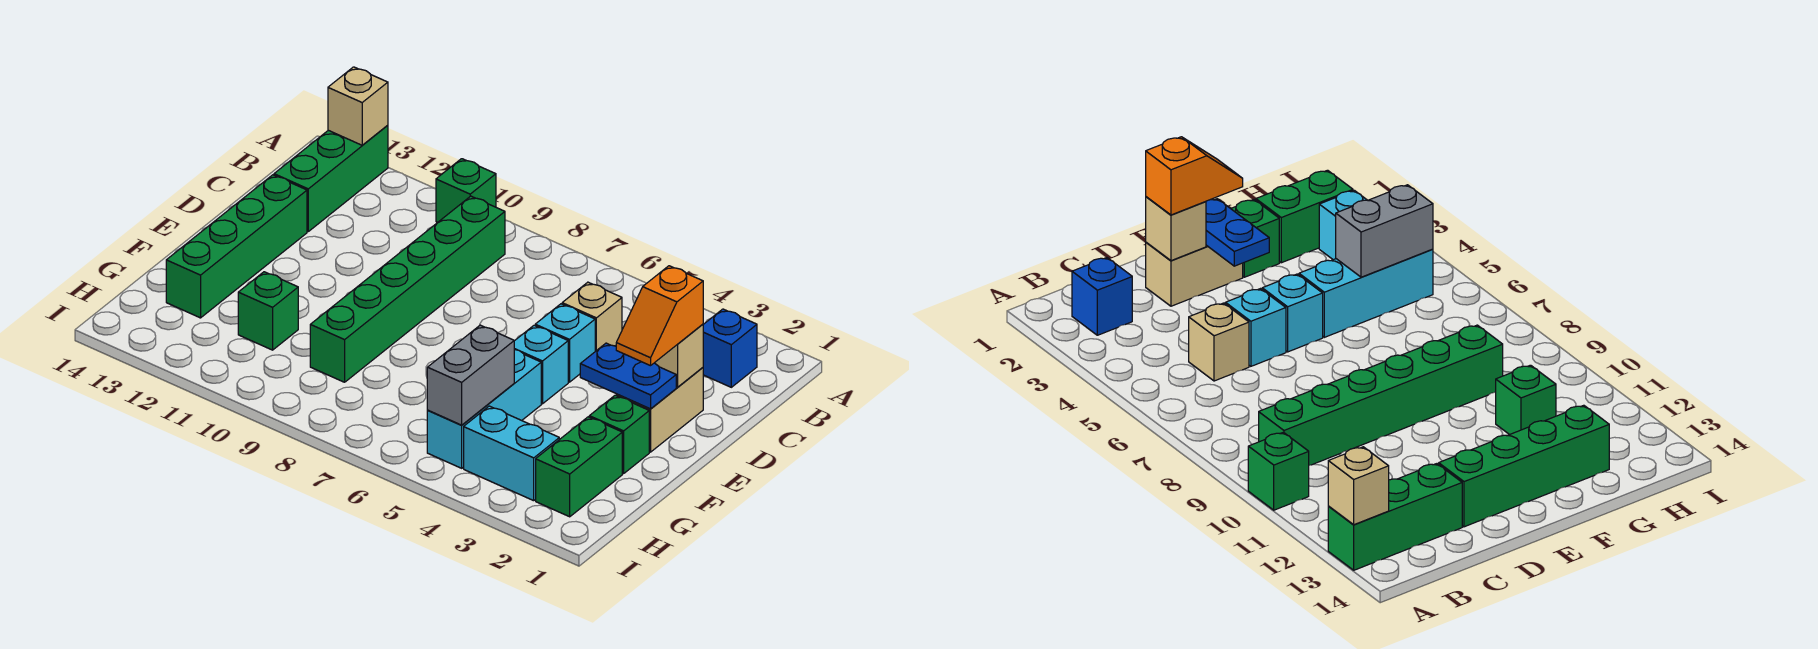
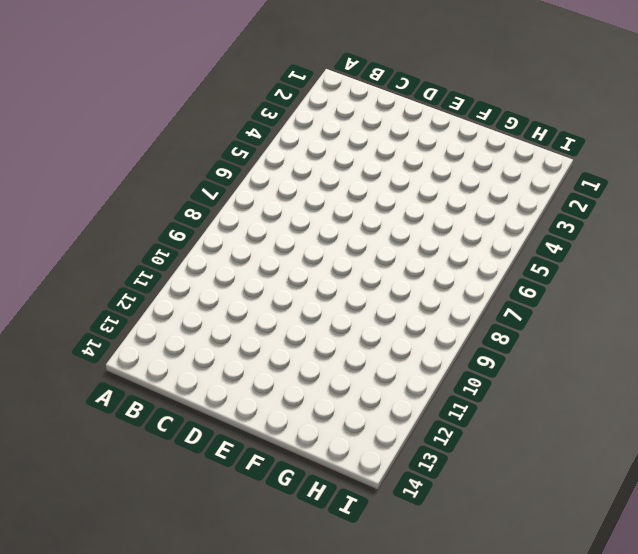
none -> green 1x1 brick [436,159,496,222]
none -> green 1x3 brick [274,125,388,231]
none -> blue 1x1 brick [703,309,757,387]

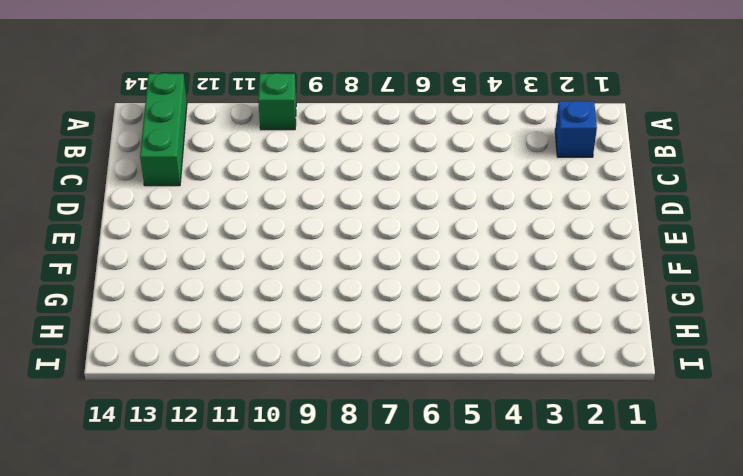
none -> green 1x6 brick [310,196,505,382]
none -> tan 1x1 brick [562,282,622,351]
none -> tan 1x2 brick [616,368,703,452]

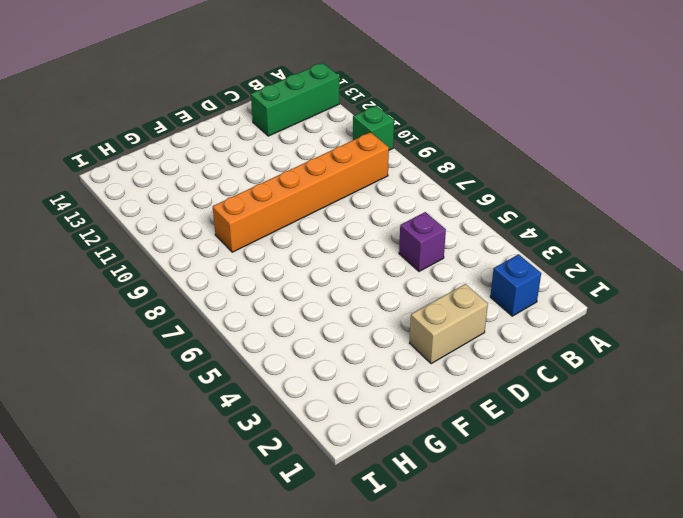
orange 1x6 brick [213,132,389,252] -> green 1x6 brick [310,196,505,382]
purple 1x1 brick [399,212,446,271] -> tan 1x1 brick [562,282,622,351]
none -> cyan 1x1 brick [535,304,595,382]
none -> green 1x4 brick [166,175,307,318]
none -> cyan 1x1 brick [514,325,568,404]

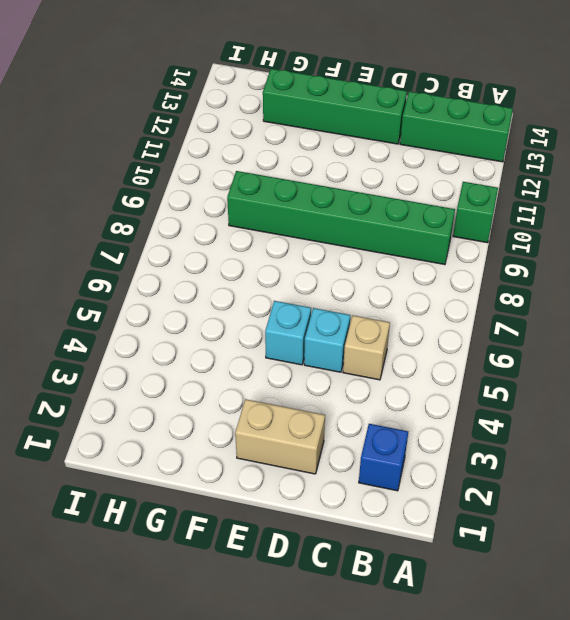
none -> green 1x1 brick [589,395,649,474]
none -> cyan 1x3 brick [427,349,541,468]
none -> green 1x2 brick [536,417,622,517]

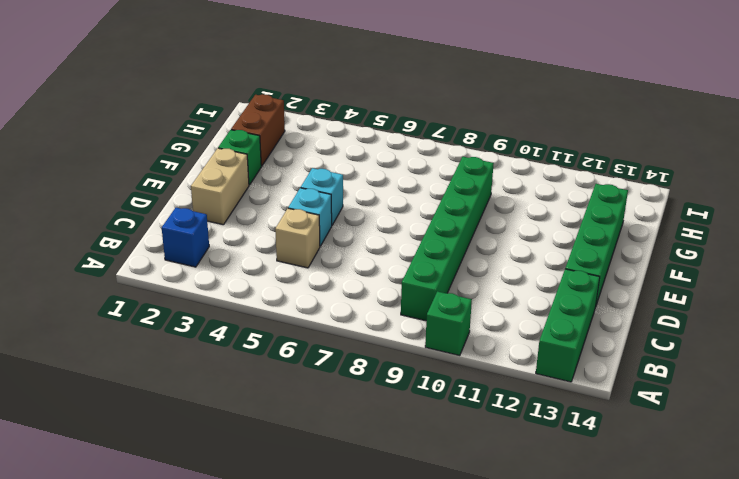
brown 1x2 brick [231,94,285,166] -> green 1x2 brick [536,417,622,517]
none -> cyan 1x3 brick [427,349,541,468]
none -> green 1x1 brick [238,272,298,350]
none -> cyan 1x2 brick [464,406,559,501]

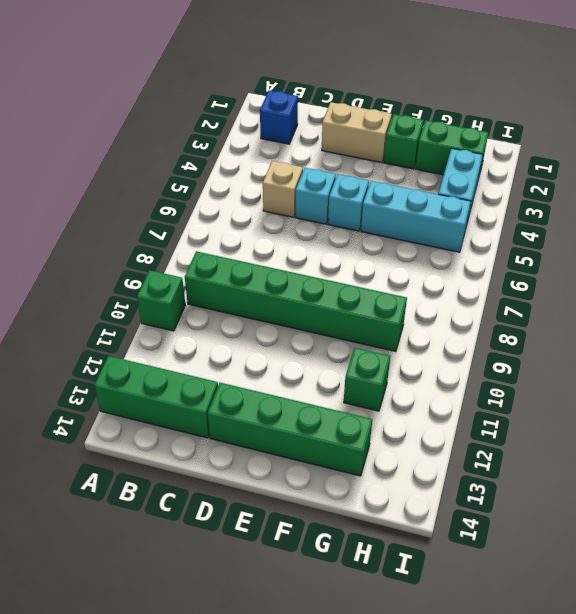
none -> tan 1x1 brick [328,67,388,145]
none -> tan 1x1 brick [655,324,703,387]
none -> blue 1x2 plate [580,343,676,409]

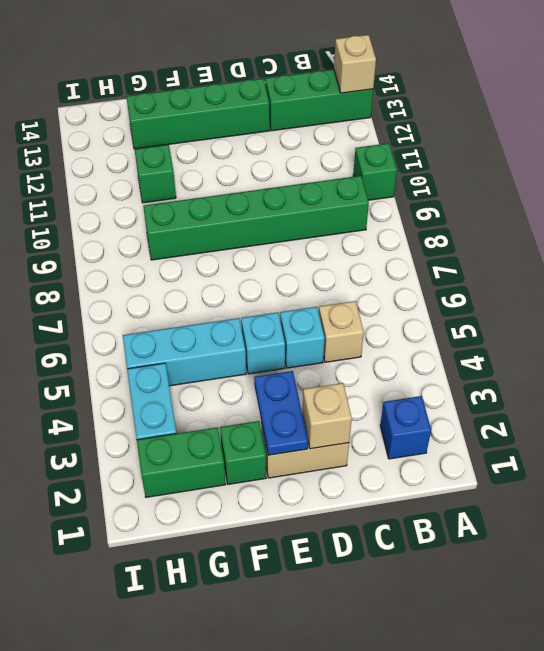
none -> grey 1x2 brick [427,325,514,425]
none -> orange 1x2 slope [616,266,703,366]

